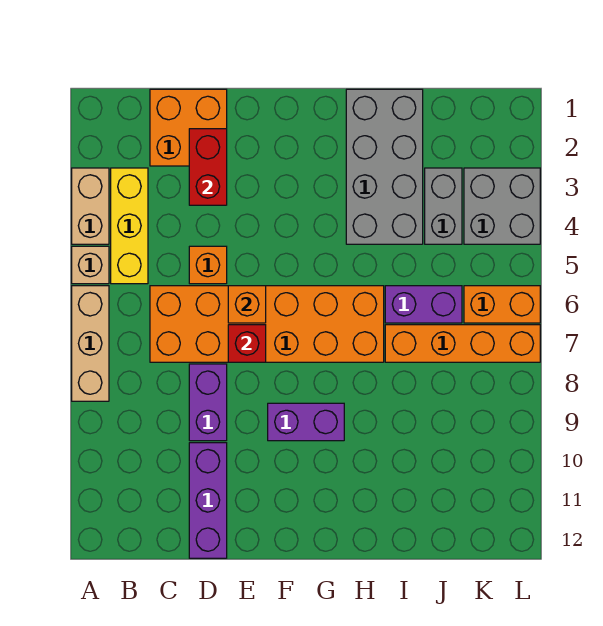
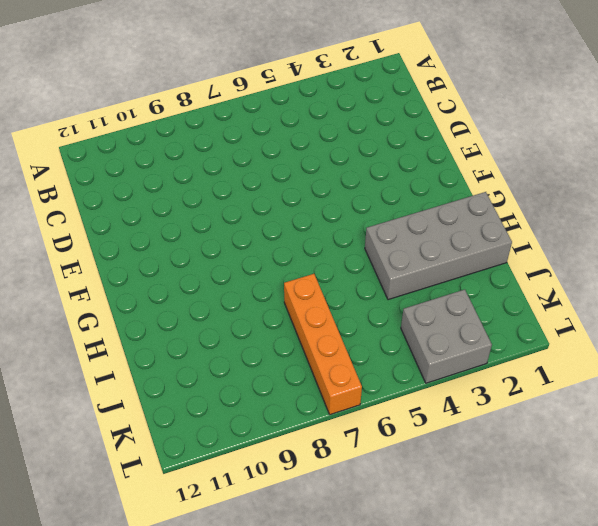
none -> tan 1x2 brick [72,168,109,244]
none -> tan 1x1 brick [72,246,109,284]
none -> tan 1x3 brick [72,286,109,401]

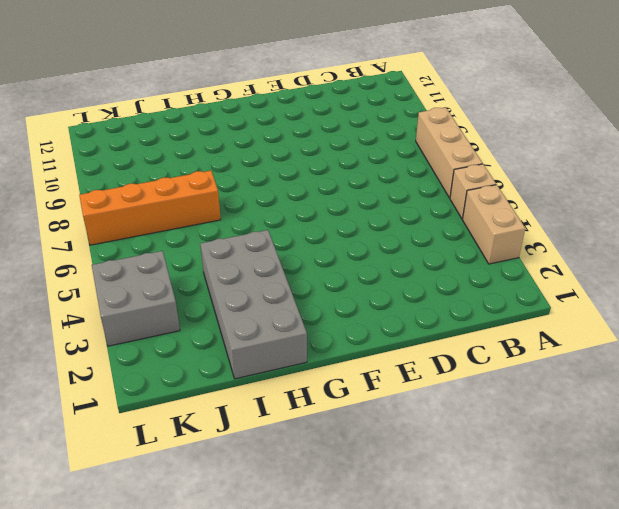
none -> yellow 1x3 brick [111,168,148,284]
none -> orange 2x2 brick [150,89,227,166]
none -> orange 2x6 brick [150,286,384,362]

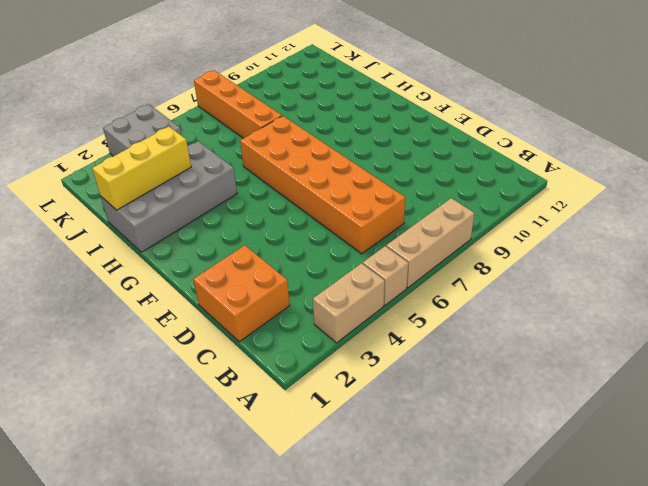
yellow 1x3 brick [92,127,191,210] -> yellow 1x3 brick moved to [111,168,148,284]
none -> orange 1x1 brick [189,246,227,284]
none -> purple 1x2 brick [189,364,227,441]
none -> purple 1x3 brick [189,443,227,558]

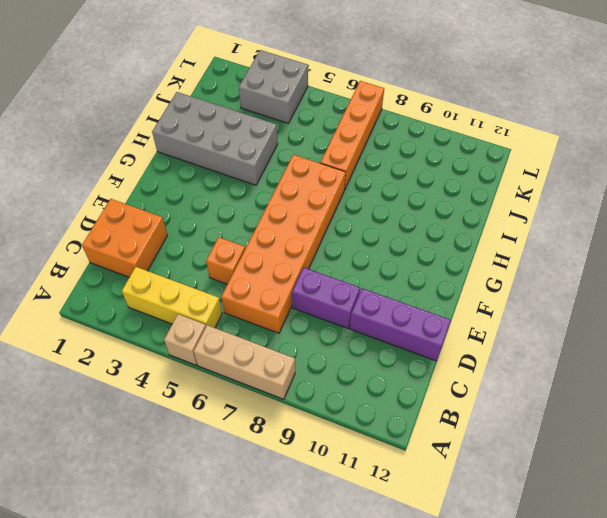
none -> tan 1x2 brick [72,168,109,244]
none -> purple 1x2 brick [268,403,344,441]
none -> purple 1x2 brick [385,286,462,323]

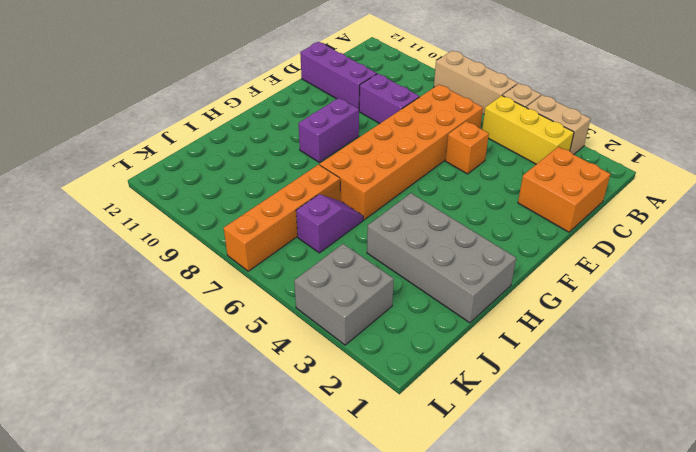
purple 1x2 slope [296,194,363,253] -> purple 1x2 brick [385,286,462,323]
none -> grey 1x2 brick [425,168,462,244]
none -> orange 1x2 brick [464,286,540,323]
none -> red 1x2 brick [189,129,227,205]

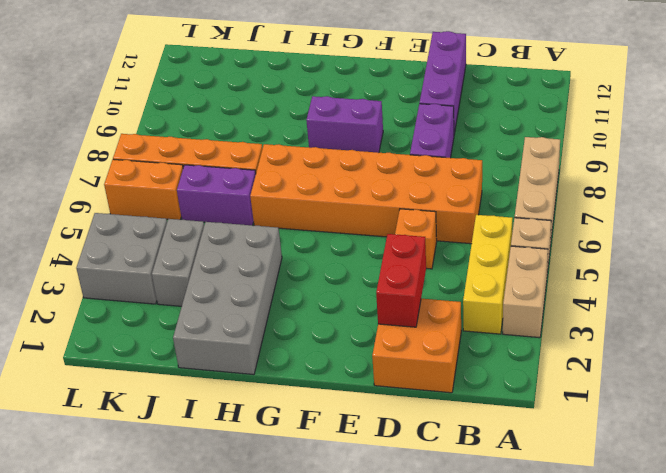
none -> orange 1x1 brick [228,286,266,323]
none -> red 1x1 brick [228,325,266,362]

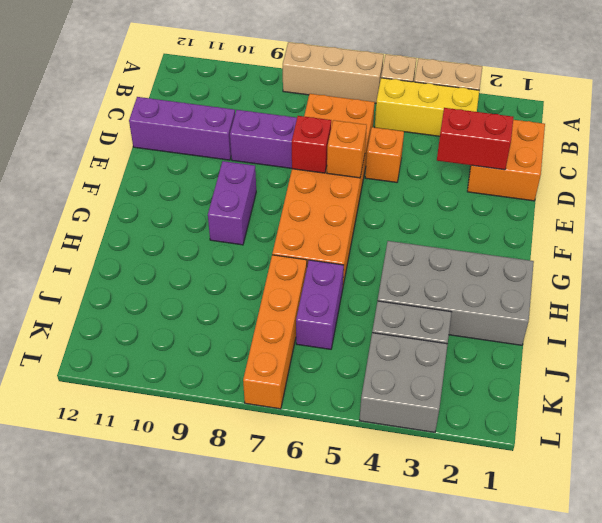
none -> orange 1x2 brick [464,286,540,323]

